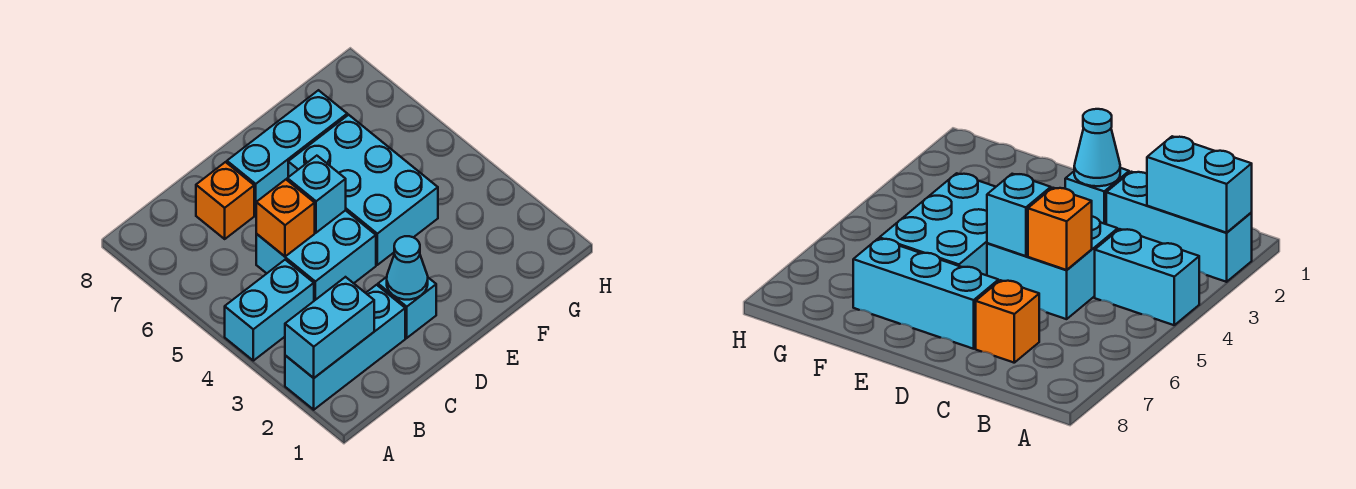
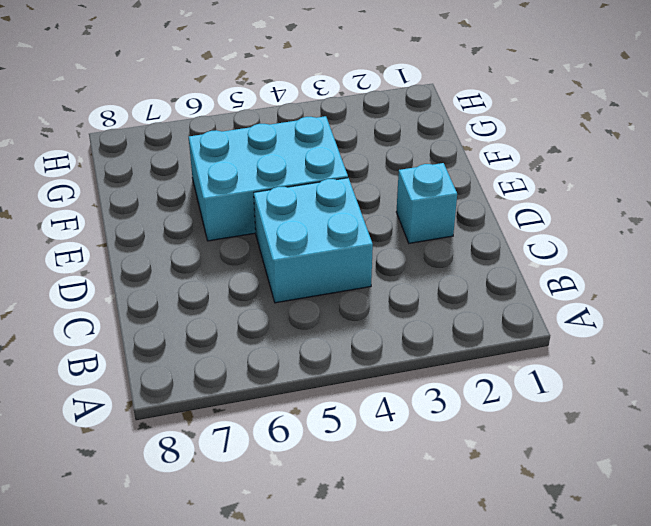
none -> cyan 1x3 brick [285,285,405,410]
none -> cyan 1x2 brick [225,260,314,361]

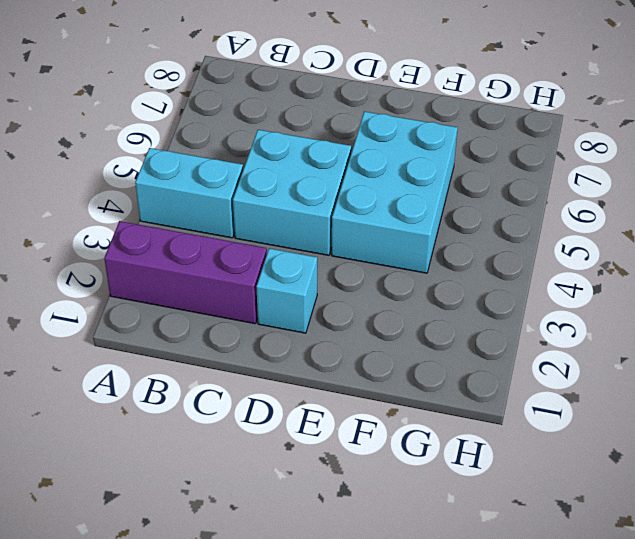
purple 1x3 brick [104,221,267,324] -> cyan 1x3 brick [285,285,405,410]
none -> orange 1x1 brick [196,162,254,239]
none -> cyan 1x3 brick [227,90,347,215]

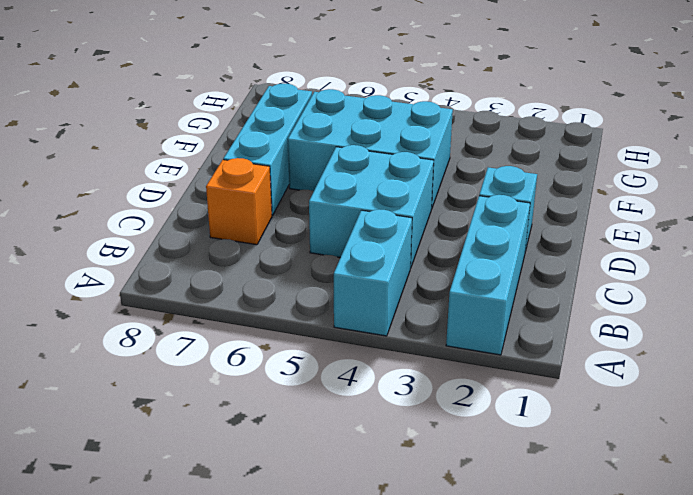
none -> cyan 1x2 brick [285,277,374,378]
none -> orange 1x1 brick [256,180,315,257]

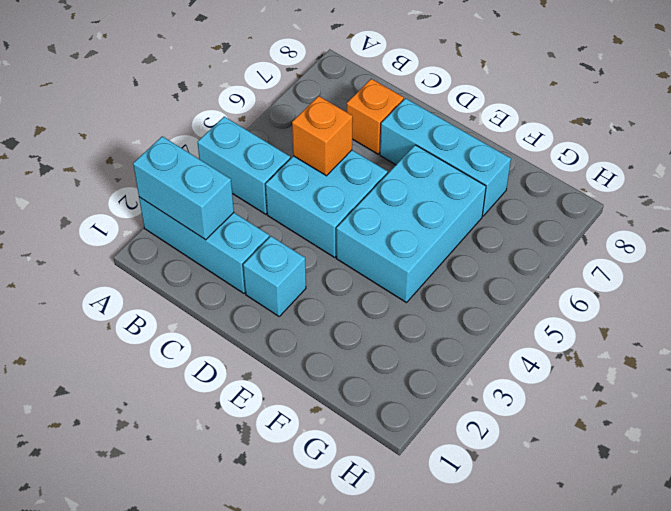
none -> cyan 1x1 cone [387,236,428,300]
none -> cyan 1x1 brick [287,156,346,233]

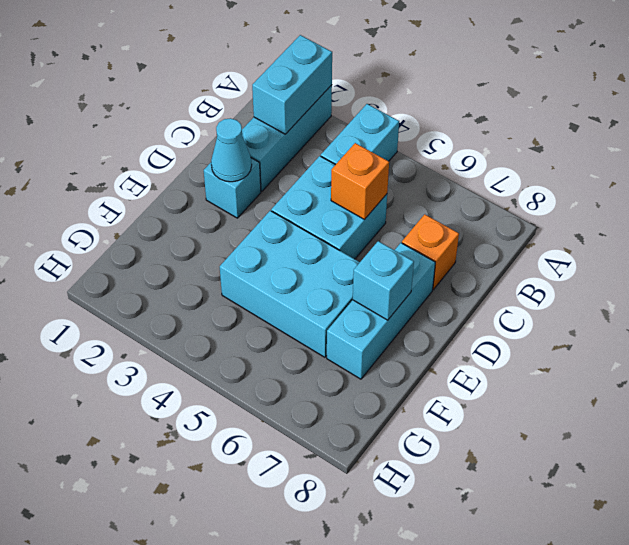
cyan 1x1 brick [353,241,414,320] -> cyan 1x1 brick moved to [287,156,346,233]

